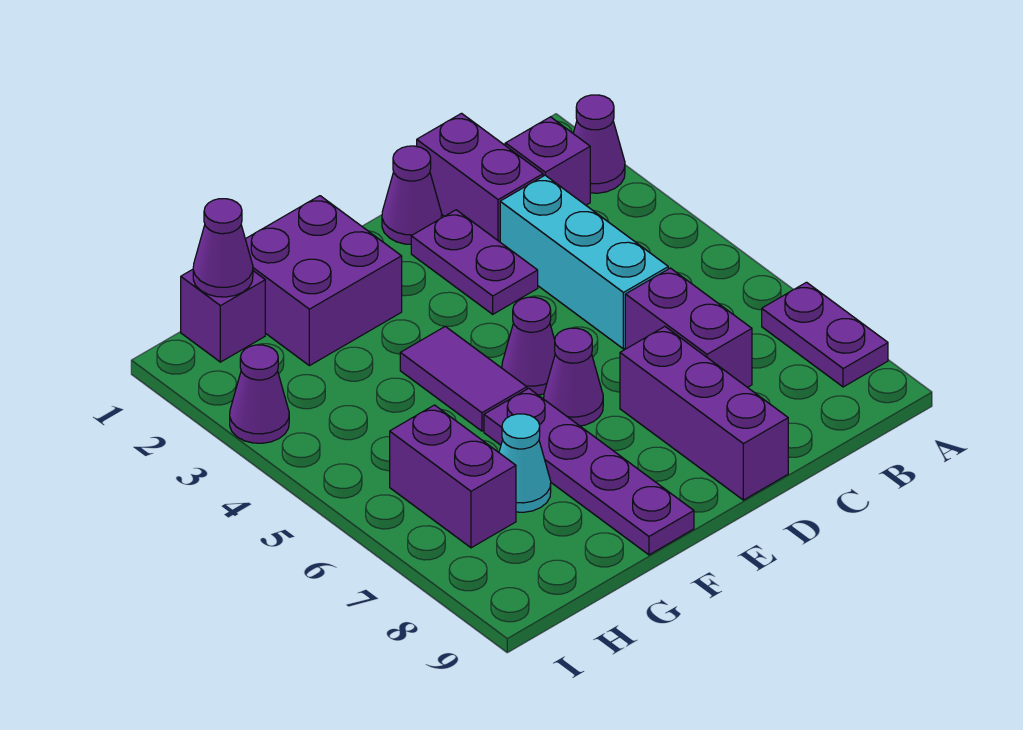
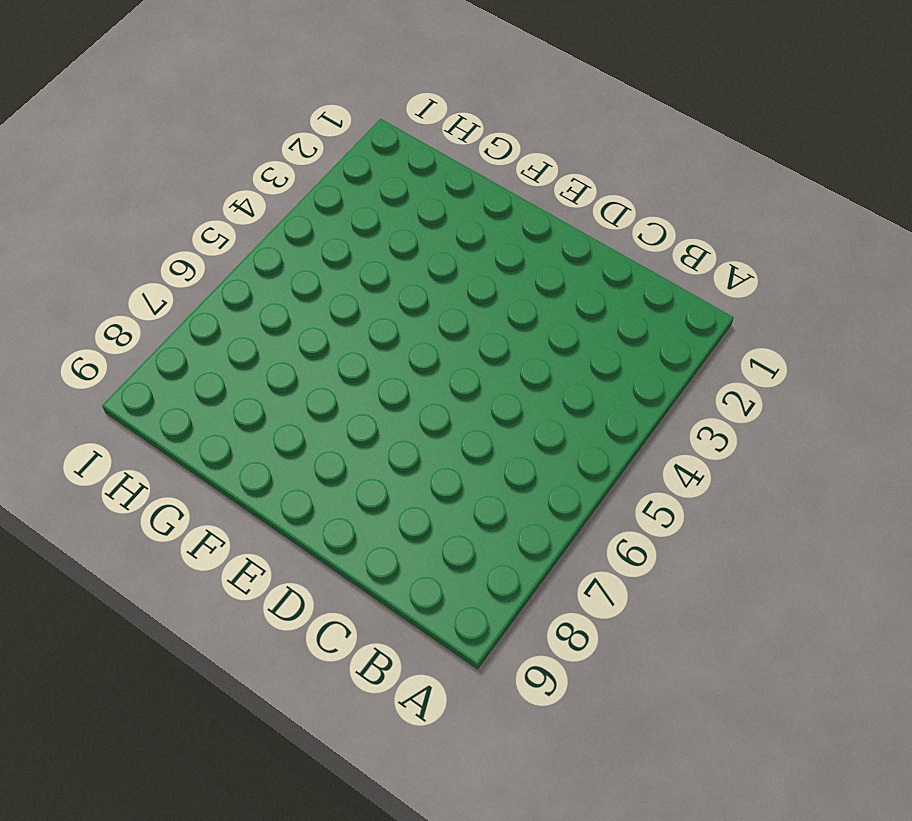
none -> purple 1x1 cone [573,95,625,193]
none -> purple 1x2 plate [762,282,888,387]
none -> purple 1x1 brick [506,117,590,205]

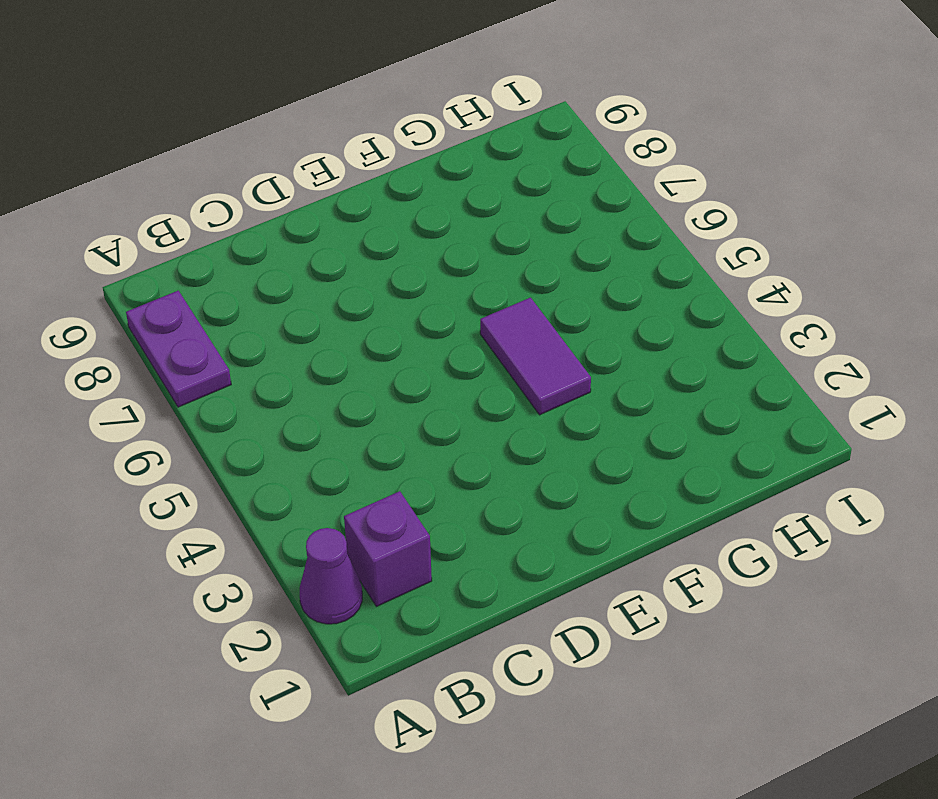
none -> purple 1x2 brick [417,113,543,242]
none -> cyan 1x3 brick [500,175,668,349]
none -> purple 1x2 brick [625,268,752,387]

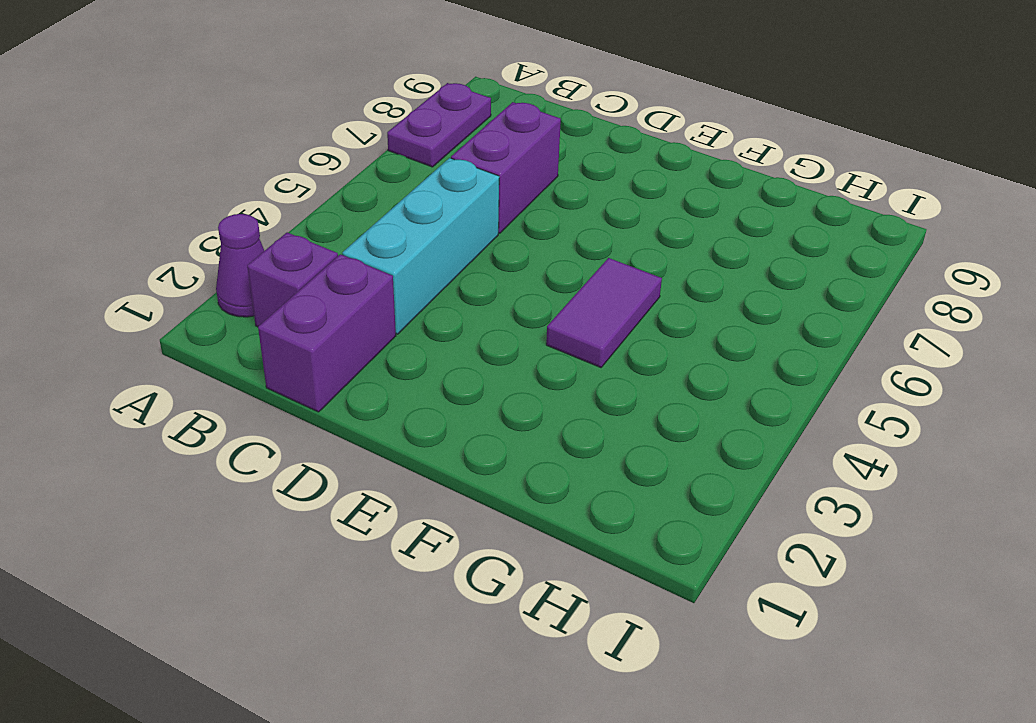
none -> purple 1x1 cone [382,146,442,244]
none -> purple 1x2 plate [411,210,538,314]
none -> purple 1x3 brick [620,327,788,500]

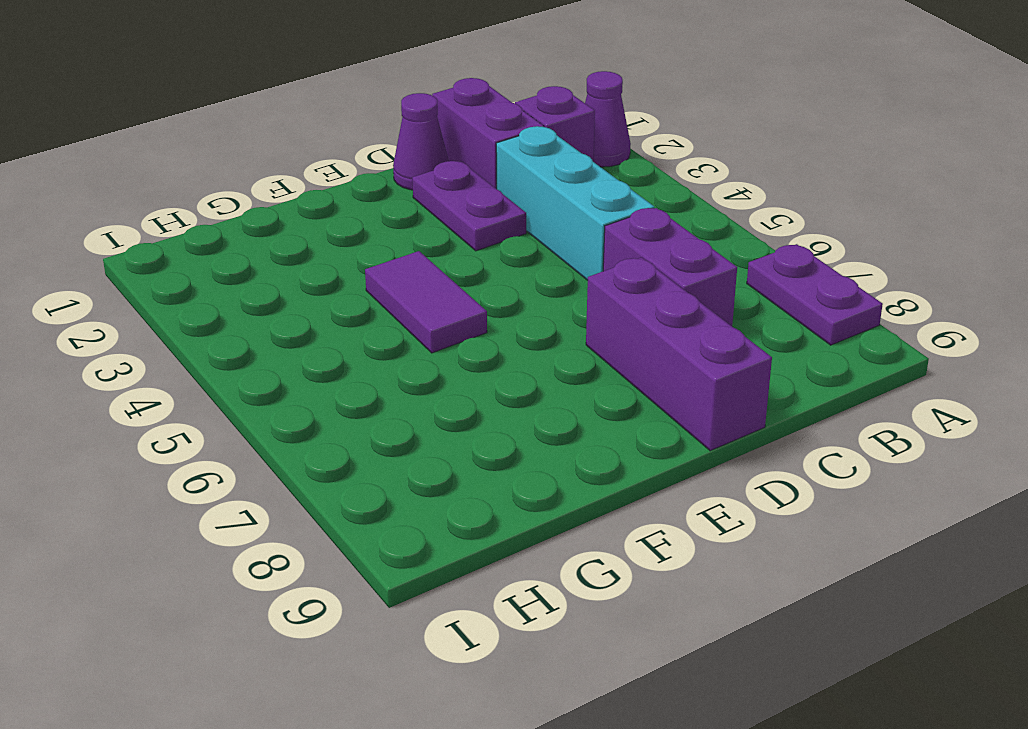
none -> purple 1x1 cone [502,297,555,395]
none -> purple 1x1 cone [544,328,603,426]
none -> purple 2x2 brick [245,196,402,366]

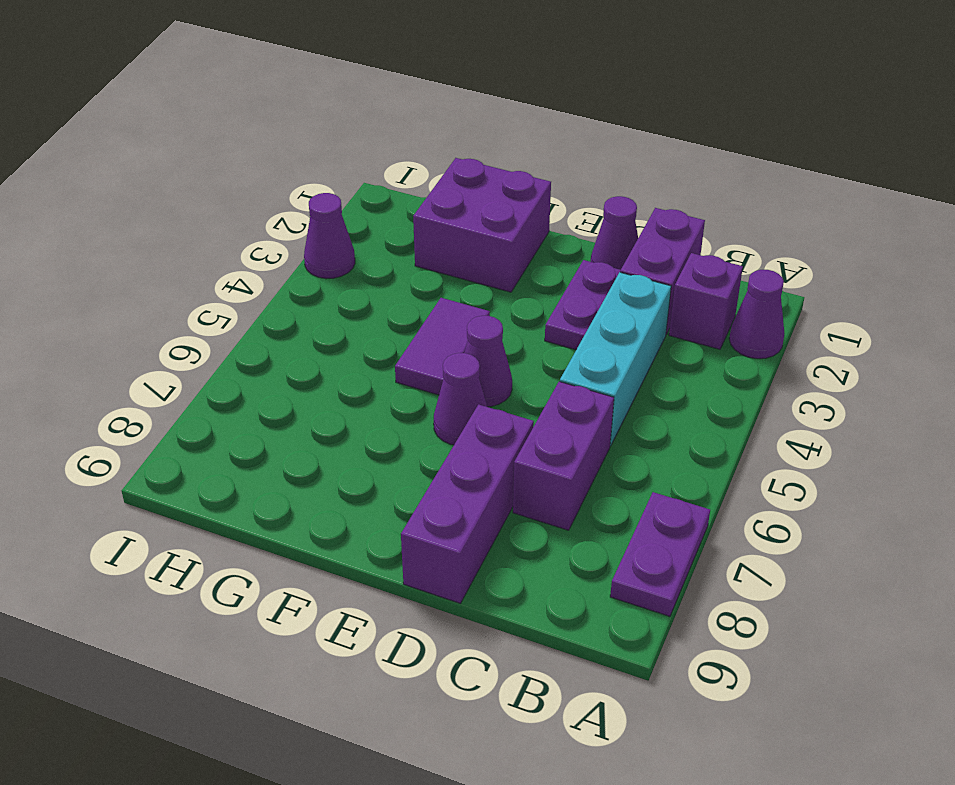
none -> purple 1x4 plate [484,388,694,555]
none -> cyan 1x1 cone [499,414,551,512]
none -> purple 1x1 brick [181,269,265,362]

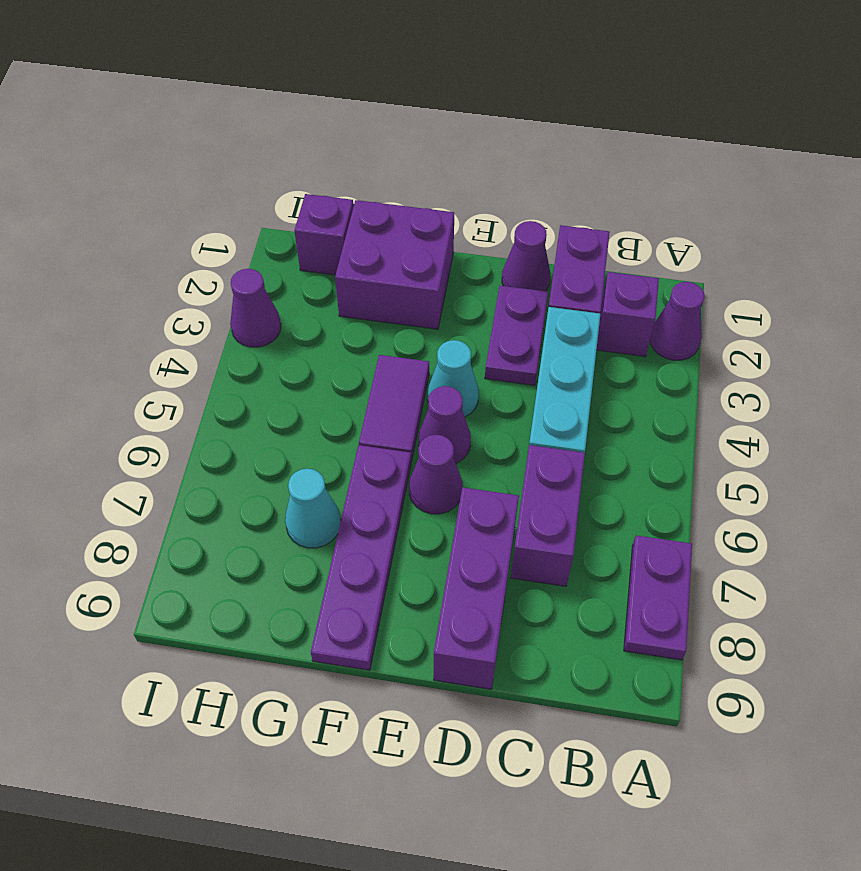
cyan 1x1 cone [428,340,479,417] -> none
none -> purple 1x2 brick [390,405,516,548]
none -> purple 1x1 cone [193,199,253,297]

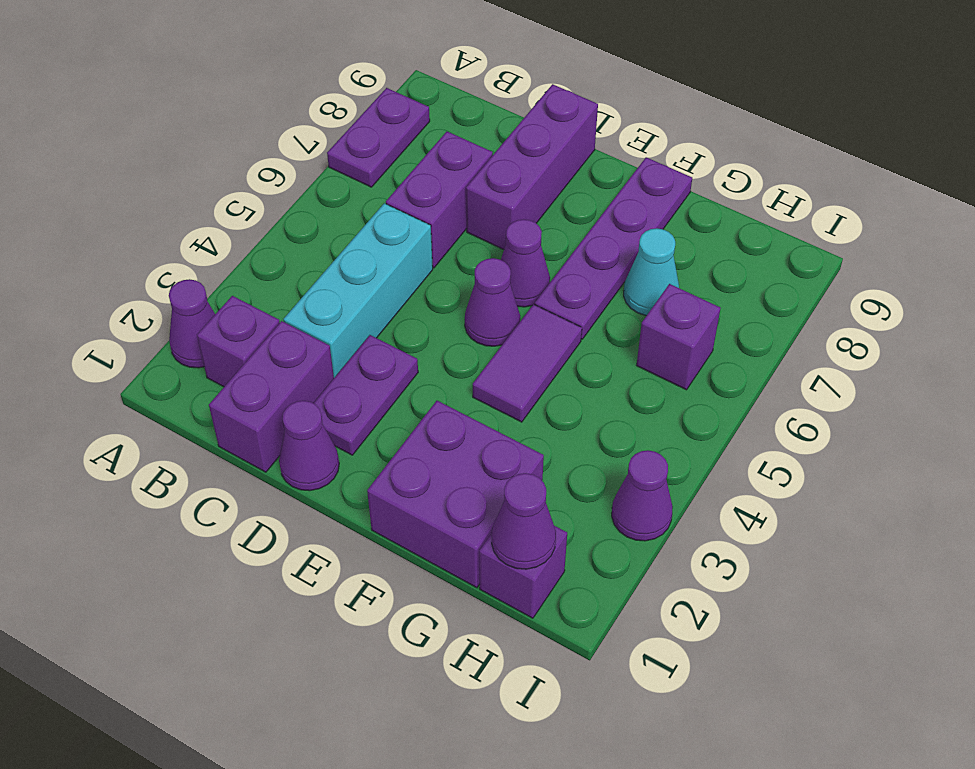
purple 1x1 brick [636,284,721,390] -> purple 1x2 brick [390,405,516,548]

